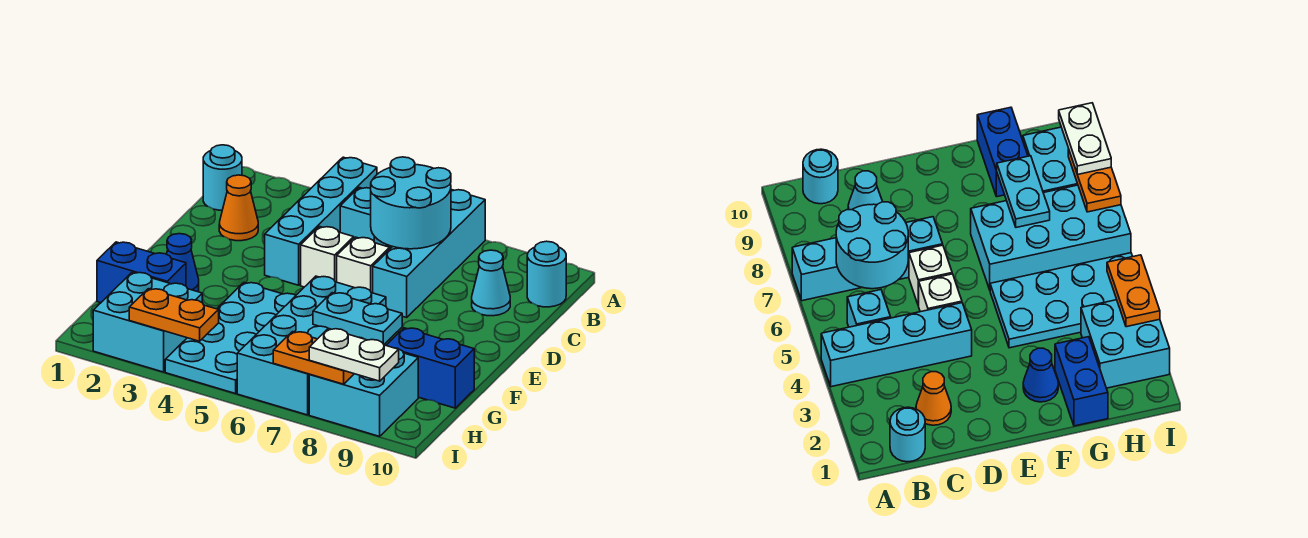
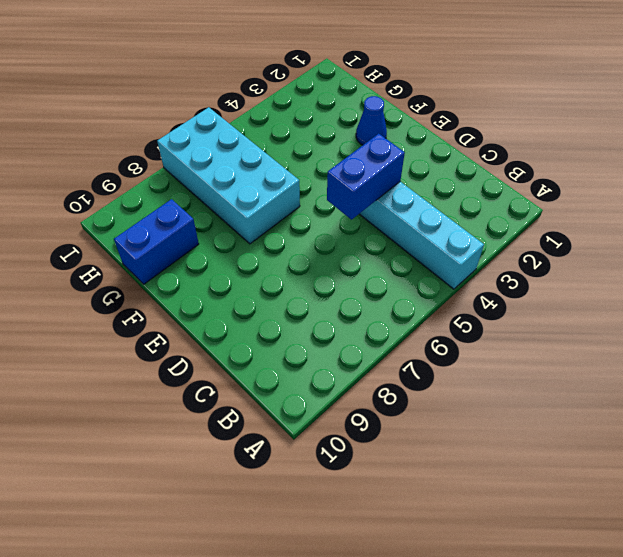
blue 1x2 brick [327,134,405,220] -> blue 1x2 brick moved to [97,242,186,303]
none -> cyan 1x4 brick [373,190,485,317]
none -> cyan 1x1 round brick [203,145,242,210]
none -> cyan 1x1 brick [340,188,387,246]

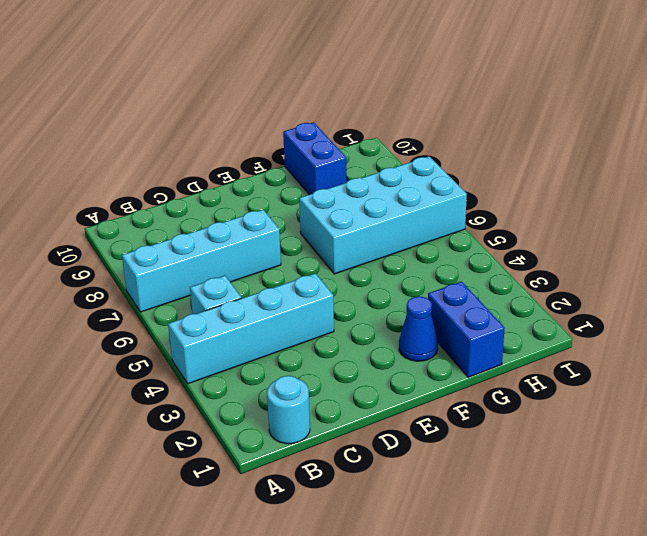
none -> cyan 1x1 round brick [527,241,566,307]
none -> orange 1x1 cone [219,175,258,241]
none -> cyan 1x1 cone [472,250,510,316]

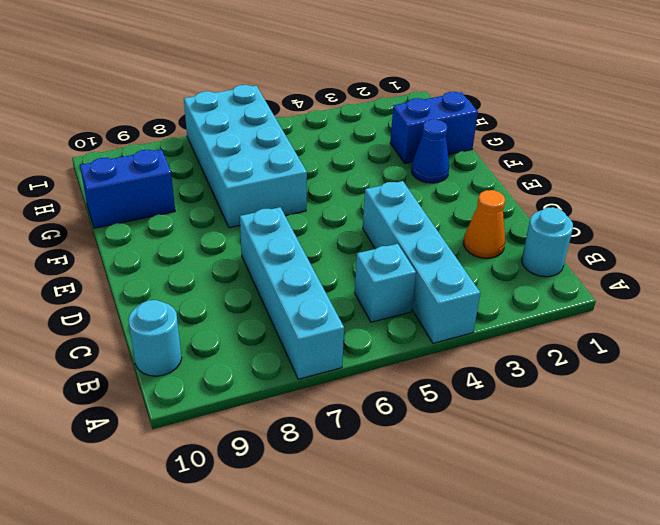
none -> cyan 1x1 cone [472,250,510,316]
none -> white 1x1 brick [301,227,354,287]
none -> white 1x1 brick [337,237,390,293]

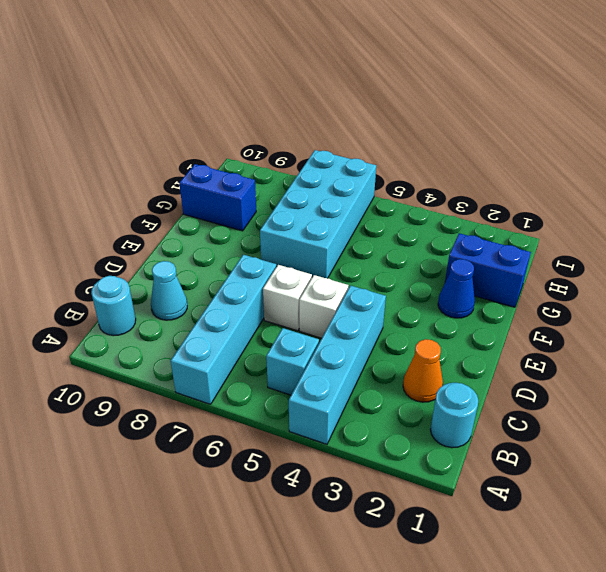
none -> cyan 2x4 plate [165,283,296,394]
none -> cyan 2x2 brick [93,272,202,372]
none -> cyan 2x2 brick [309,337,418,436]

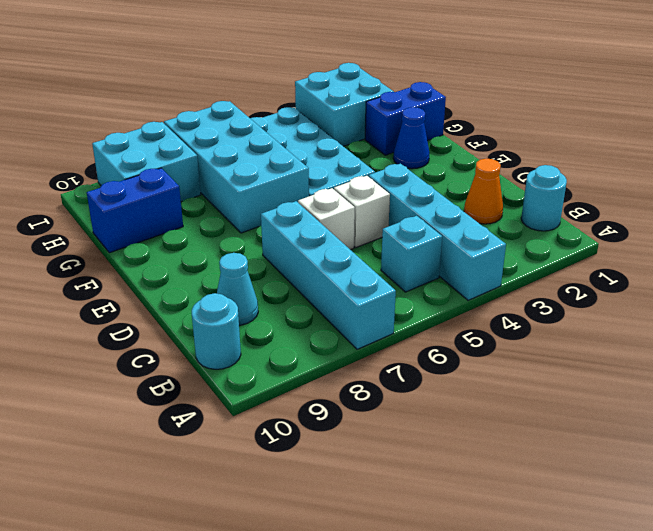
none -> cyan 2x2 round brick [371,157,451,249]
none -> cyan 1x2 plate [313,293,402,344]
none -> orange 1x2 plate [129,289,219,341]

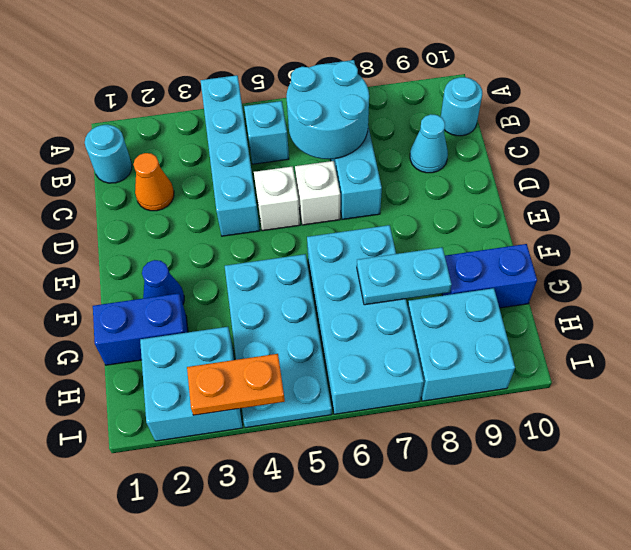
none -> orange 1x2 plate [273,332,354,384]
none -> white 1x2 plate [309,328,399,381]

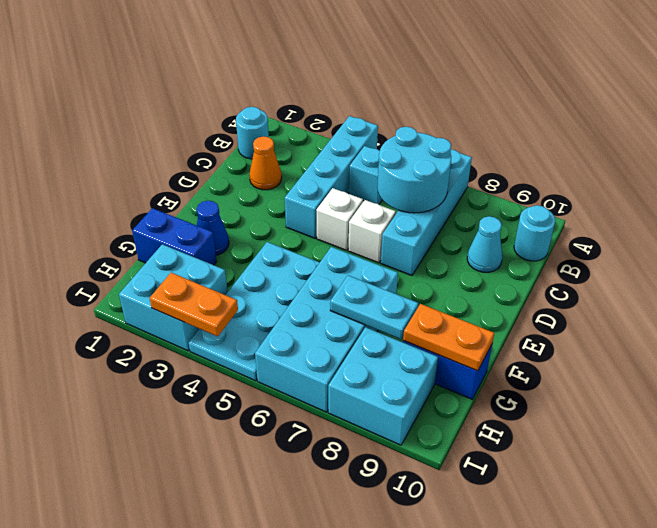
orange 1x2 plate [403,304,494,371] -> orange 1x2 plate moved to [273,332,354,384]
none -> white 1x2 plate [309,328,399,381]

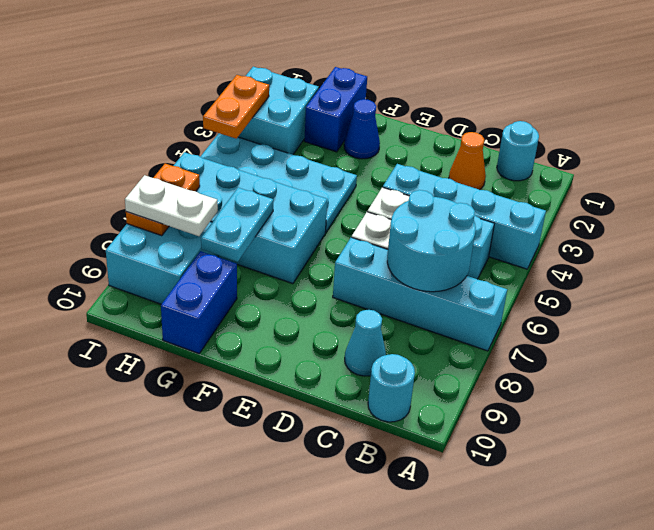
white 1x2 plate [125,175,218,236] -> white 1x2 plate turned to [309,328,399,381]

